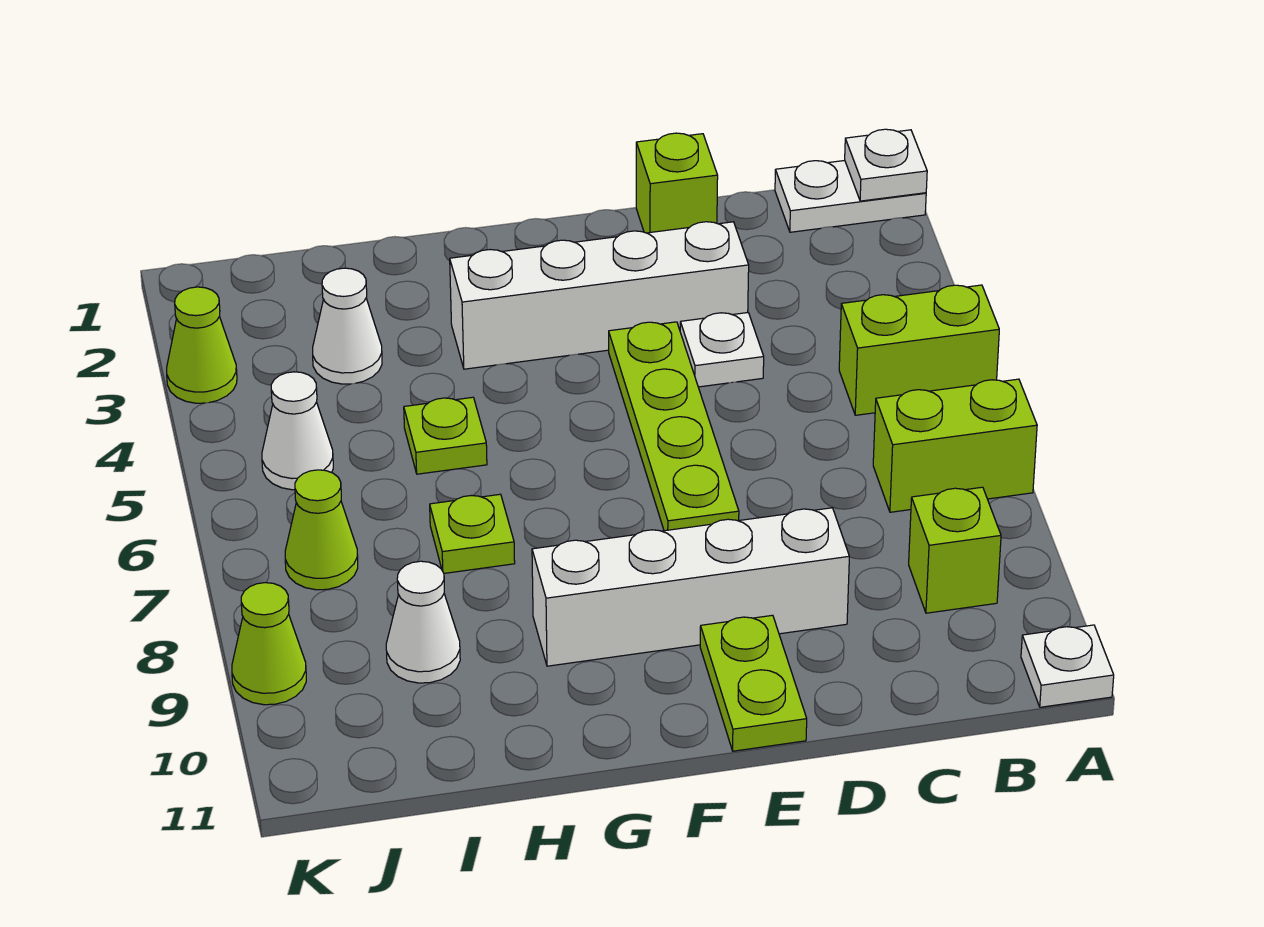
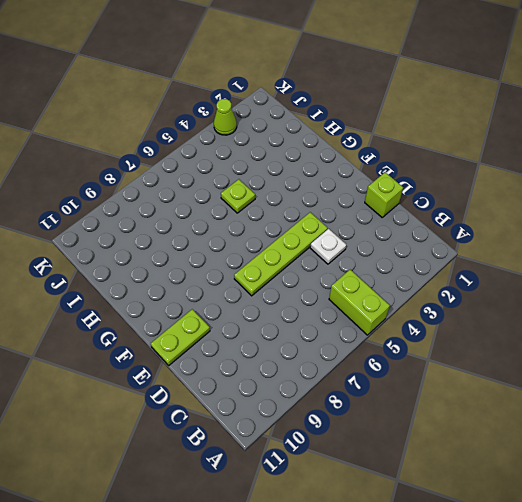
none -> white 1x2 plate [775,160,926,232]
none -> lime 1x2 brick [873,379,1037,512]
none -> white 1x1 plate [1021,625,1114,707]

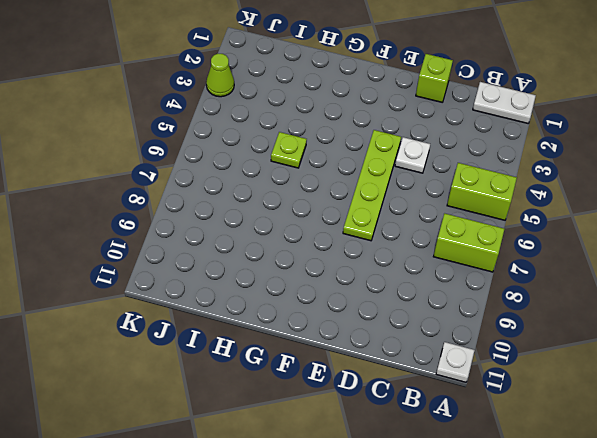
none -> lime 1x1 brick [909,487,1001,613]
none -> white 1x4 brick [450,222,749,369]
none -> white 1x4 brick [532,508,849,666]

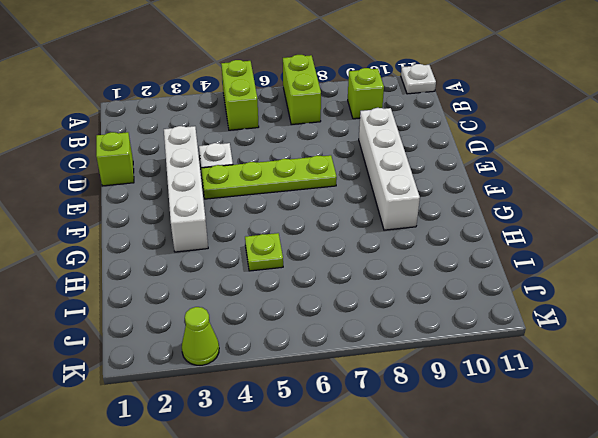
none -> white 1x2 plate [775,160,926,232]
none -> lime 1x2 plate [700,615,807,751]
none -> lime 1x1 plate [430,494,515,573]

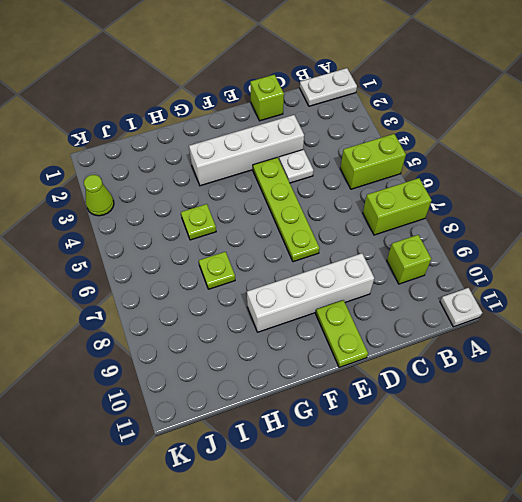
none -> white 1x1 cone [313,268,382,384]
none -> white 1x1 cone [386,561,460,683]
none -> white 1x1 cone [262,372,333,490]

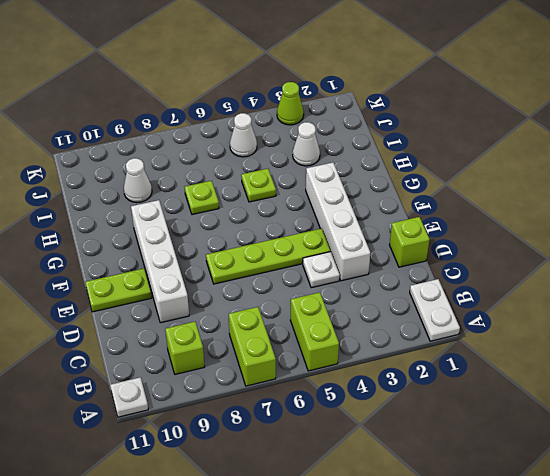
none -> lime 1x1 cone [285,470,358,590]
none -> lime 1x1 cone [232,583,306,705]
none -> white 1x1 plate [845,129,927,201]

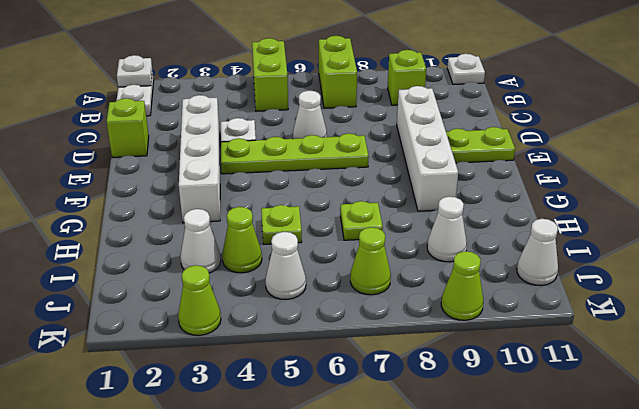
white 1x1 cone [293,91,327,139] -> none
lime 1x1 cone [222,207,262,273] -> none
white 1x1 cone [517,219,558,286] -> none

